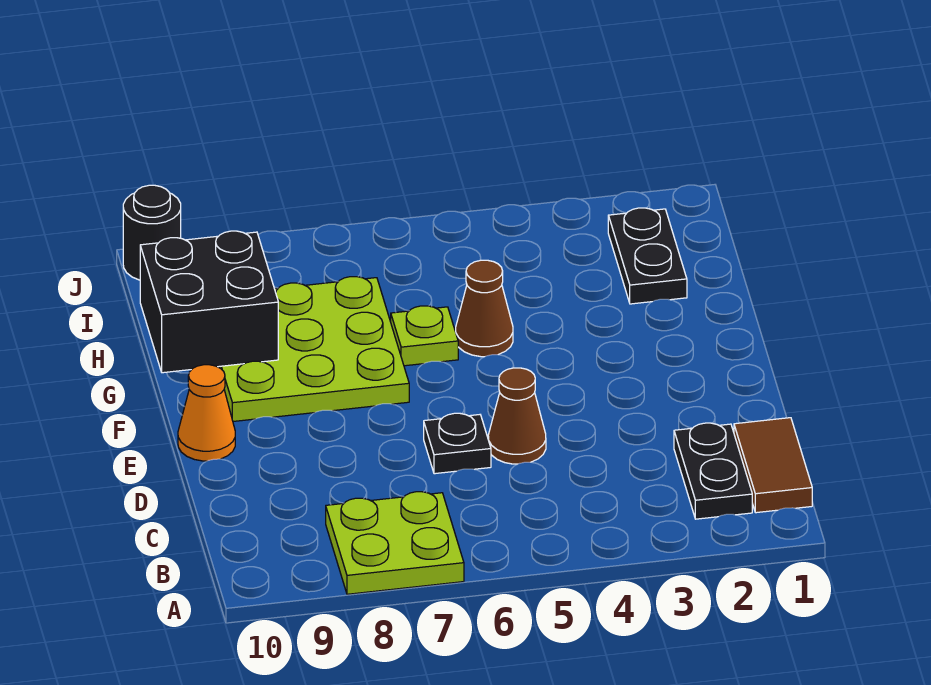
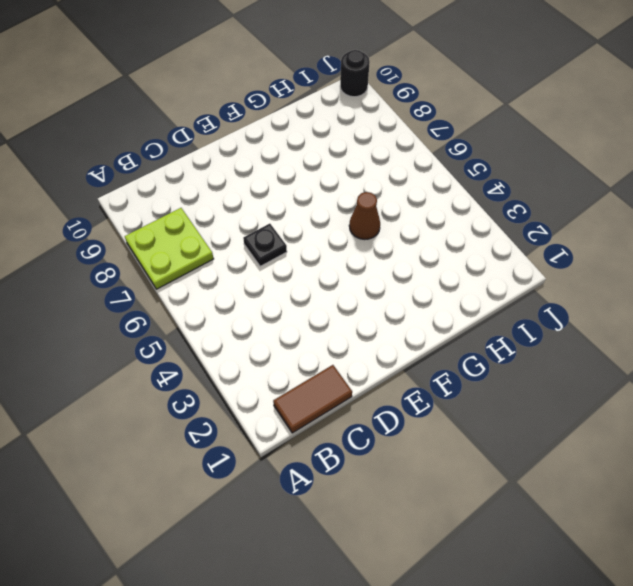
none -> black 1x2 plate [674,423,752,519]
none -> brown 1x1 cone [488,368,546,464]
none -> orange 1x1 cone [178,365,235,461]

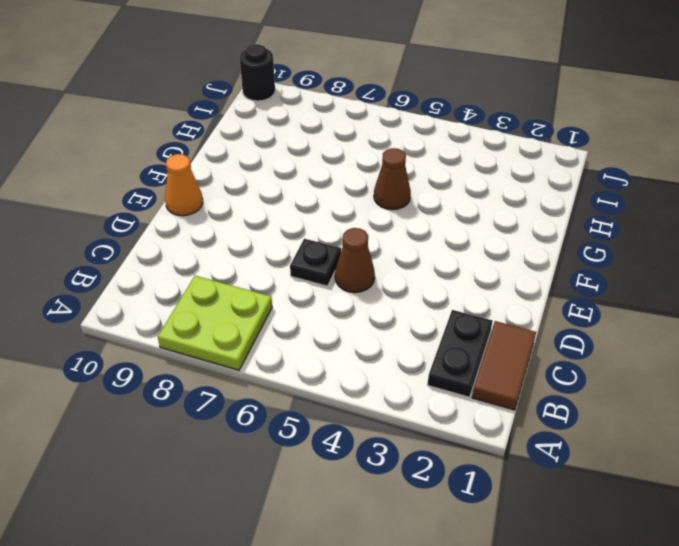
none -> lime 3x3 plate [219,277,409,421]
none -> lime 1x1 plate [391,306,458,366]
none -> black 1x2 plate [608,208,687,304]

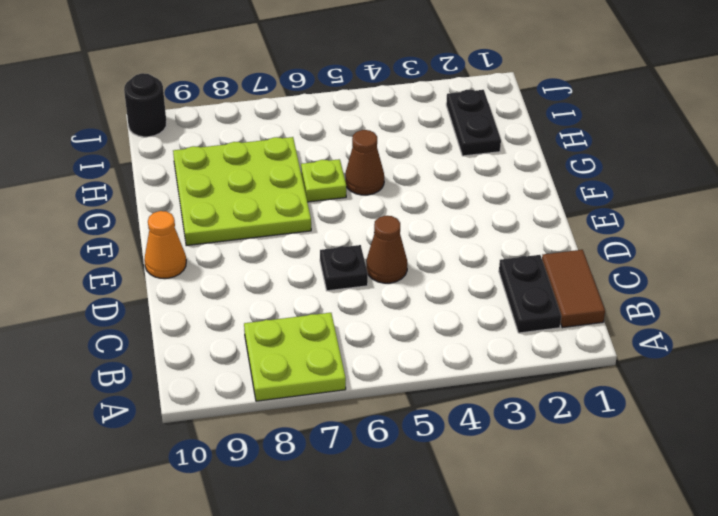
none -> black 2x2 brick [140,231,278,373]

